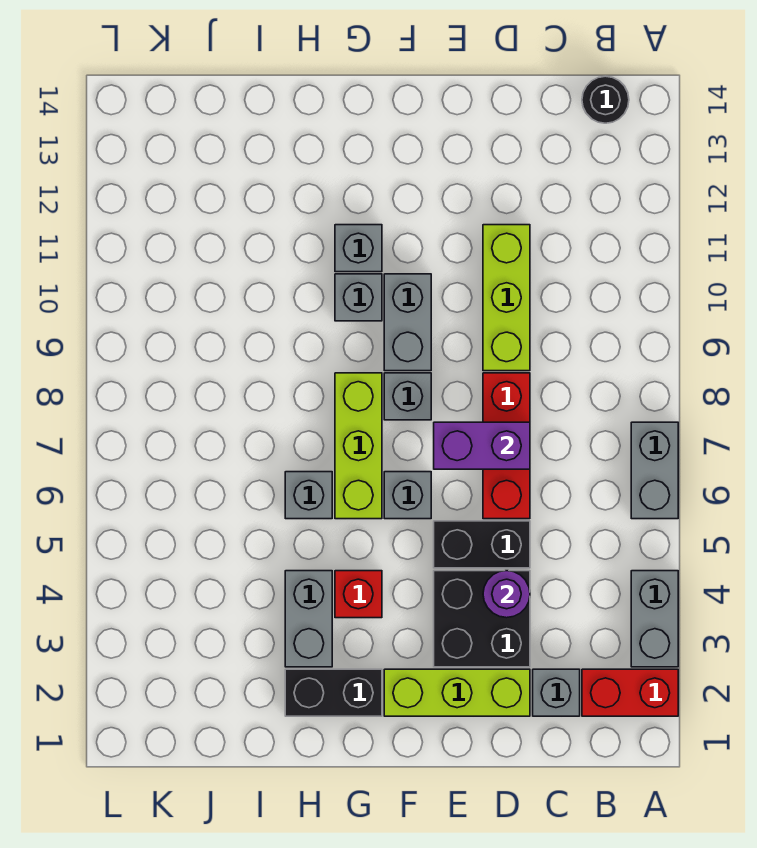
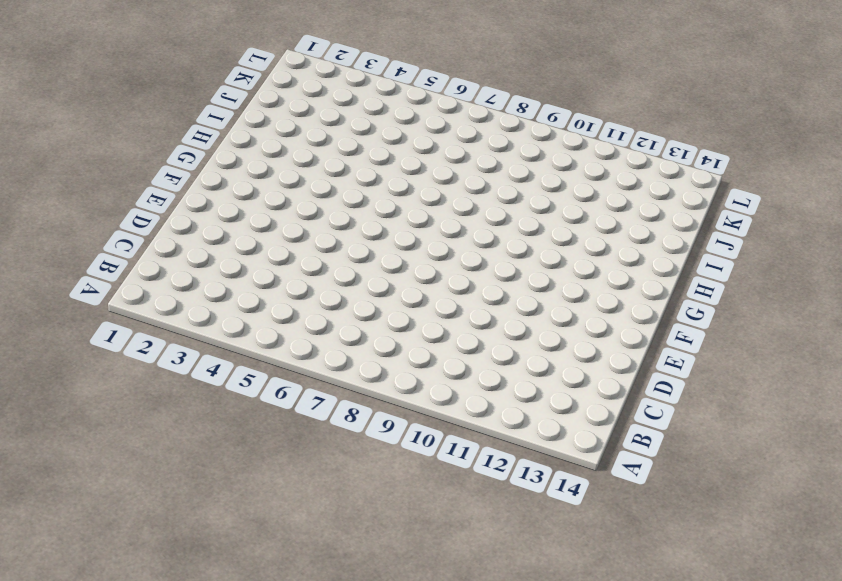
none -> red 1x2 brick [582,669,678,716]
none -> grey 1x2 brick [631,571,678,667]
none -> grey 1x2 brick [631,422,678,519]

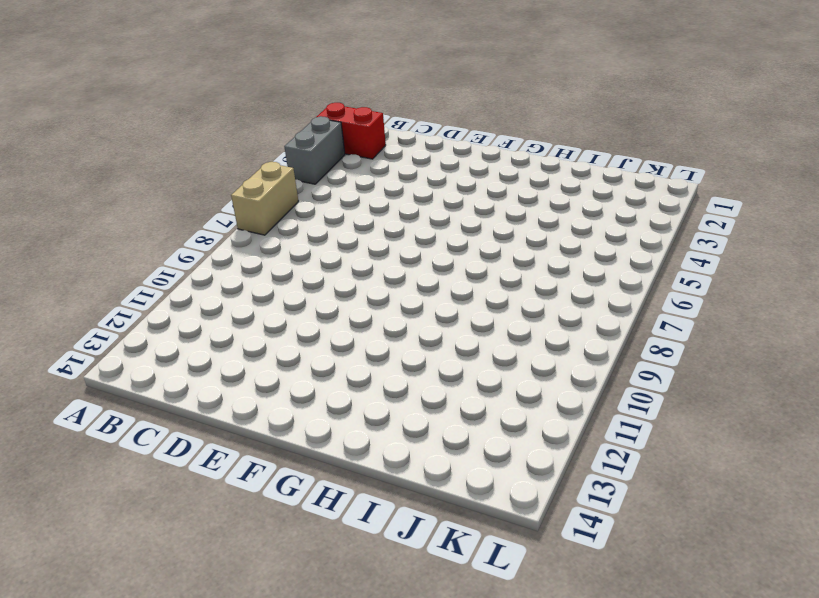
tan 1x2 brick [231,162,298,235] -> grey 1x2 brick [631,422,678,519]
none -> black 1x1 round brick [582,76,629,123]
none -> grey 1x1 brick [533,669,580,716]
none -> lime 1x3 brick [384,669,530,716]

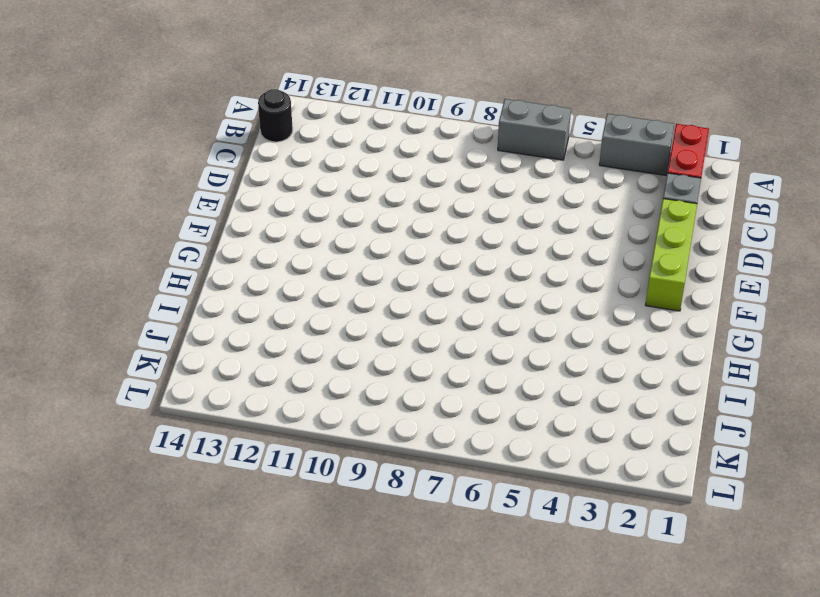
none -> black 2x2 brick [434,571,530,667]
none -> black 1x2 brick [434,521,530,568]
none -> red 1x3 brick [483,373,530,519]

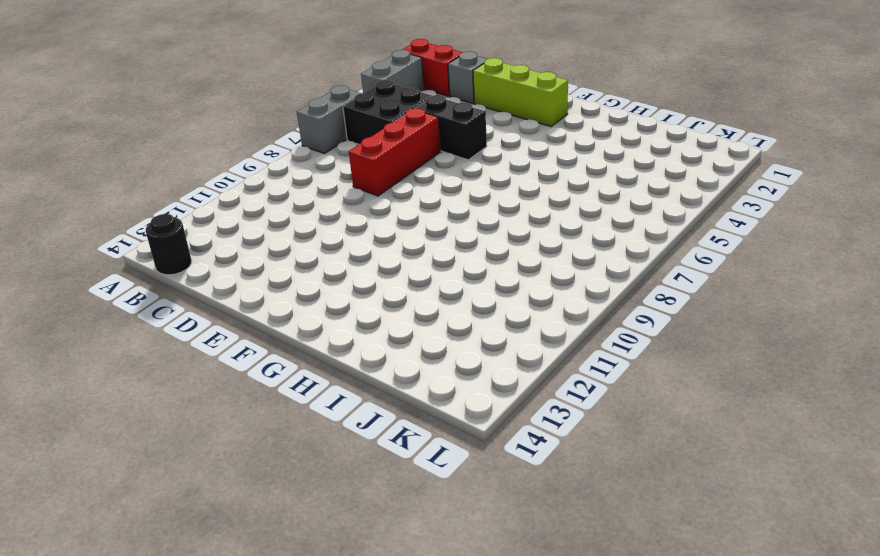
black 2x2 brick [343,80,432,144] -> black 2x2 brick moved to [434,571,530,667]
none -> lime 1x3 brick [483,225,530,371]
none -> grey 1x1 brick [384,472,431,519]
none -> grey 1x1 brick [384,373,431,420]

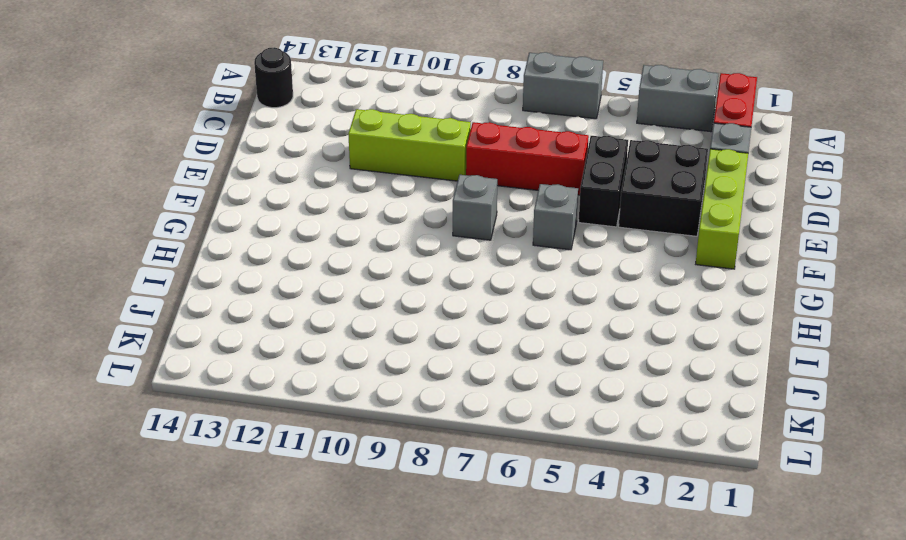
none -> grey 1x2 brick [384,274,431,371]
none -> black 1x2 brick [285,669,382,716]
none -> red 1x1 brick [335,571,382,618]

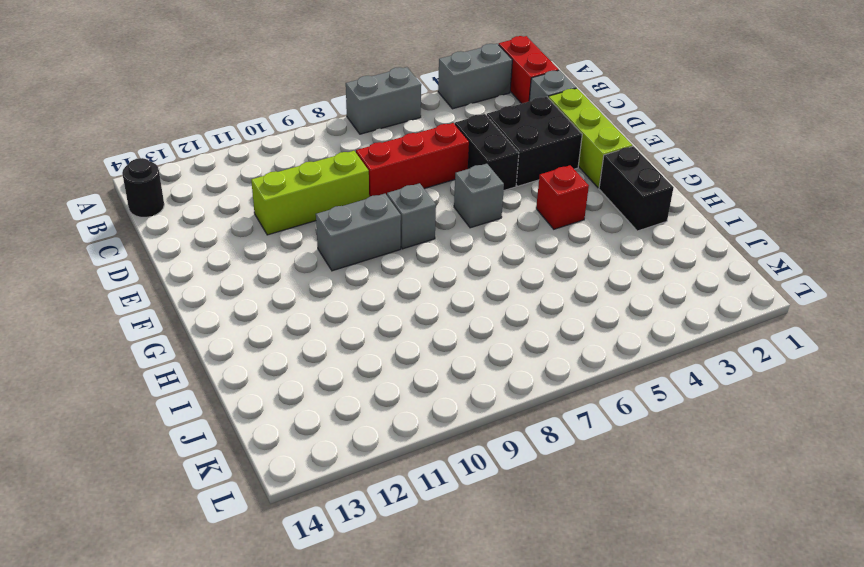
none -> lime 1x3 brick [335,373,382,519]
none -> grey 1x1 brick [335,274,382,321]
none -> grey 1x1 brick [335,225,382,272]

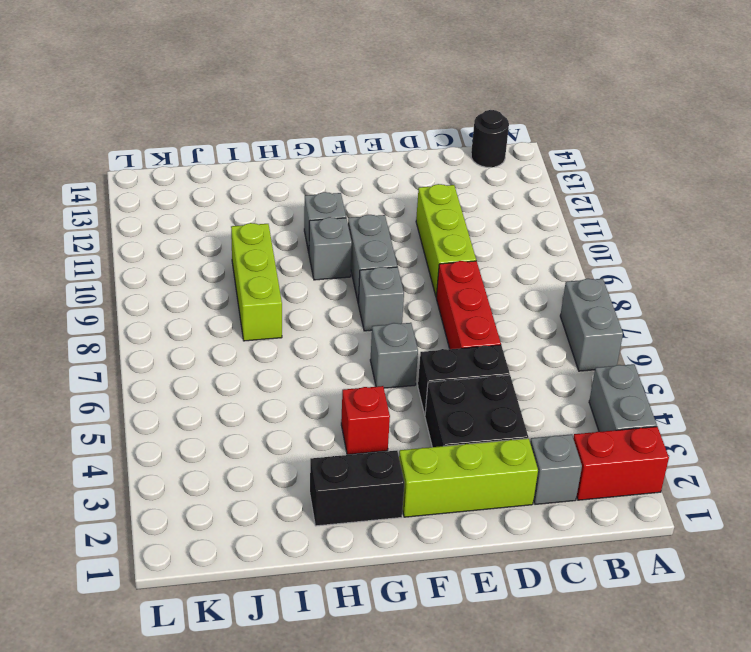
lime 1x3 brick [231,223,282,341] -> lime 1x3 brick moved to [335,373,382,519]
none -> grey 1x2 brick [285,571,332,667]
none -> grey 1x1 brick [285,472,332,519]
none -> purple 1x1 round brick [483,571,530,618]

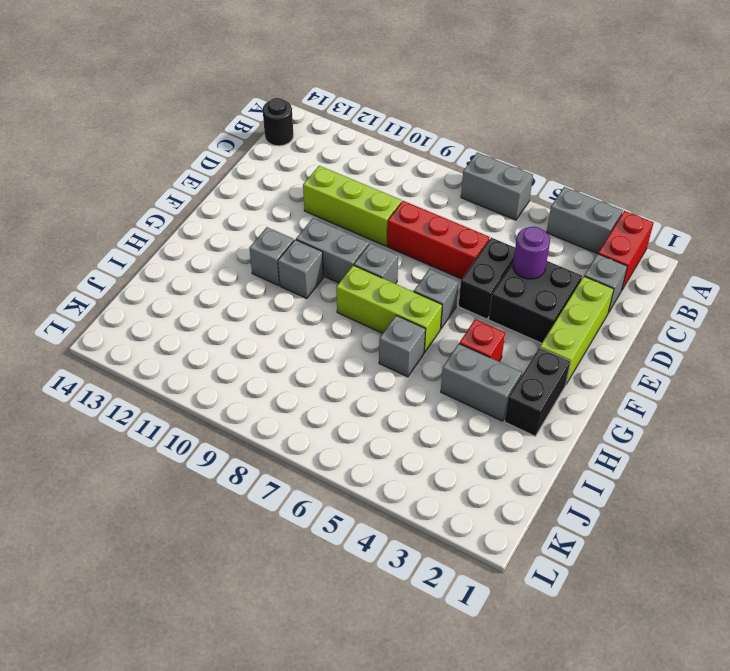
none -> purple 1x2 brick [434,422,530,469]

